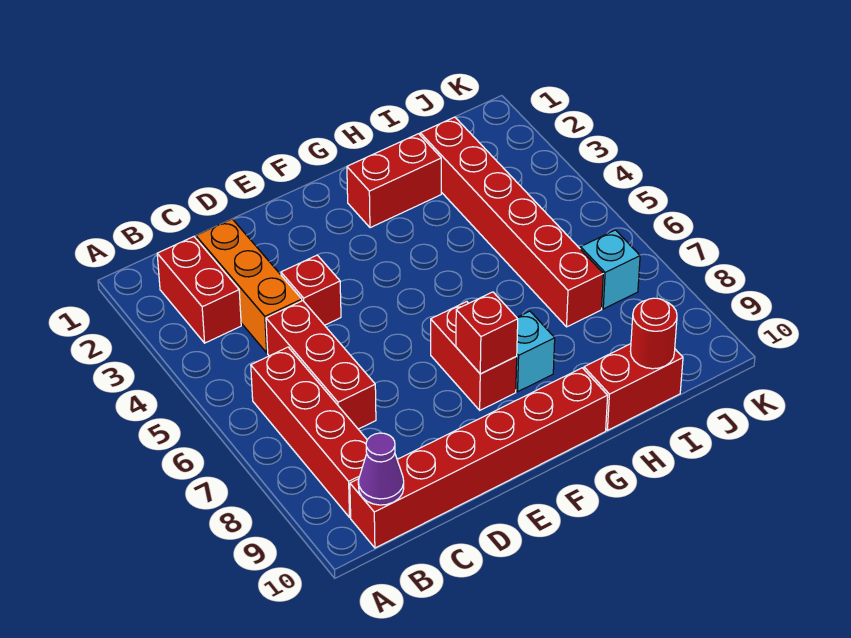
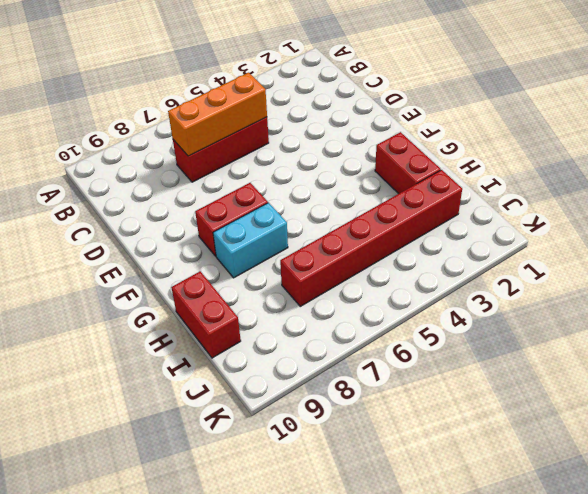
orange 1x3 brick [168,73,267,156] -> orange 1x3 brick moved to [196,219,302,353]
cyan 1x2 brick [213,203,288,278] -> cyan 1x1 brick [516,311,555,392]
none -> red 1x2 brick [157,236,241,343]
none -> red 1x4 brick [251,347,367,517]
none -> red 1x6 brick [350,368,608,548]

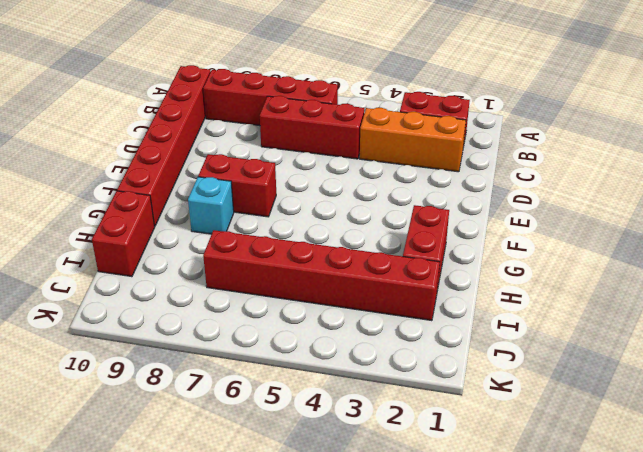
none -> red 1x1 brick [281,255,341,325]
none -> cyan 1x1 brick [580,230,640,309]
none -> purple 1x1 cone [358,433,404,505]

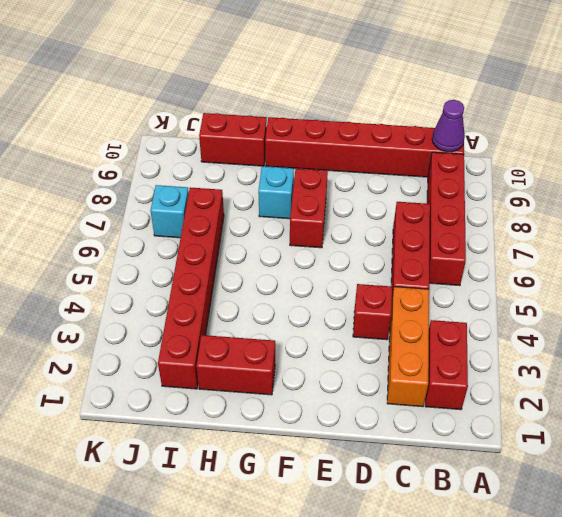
none -> red 1x1 brick [456,292,518,374]
none -> red 1x1 round brick [631,298,677,369]

